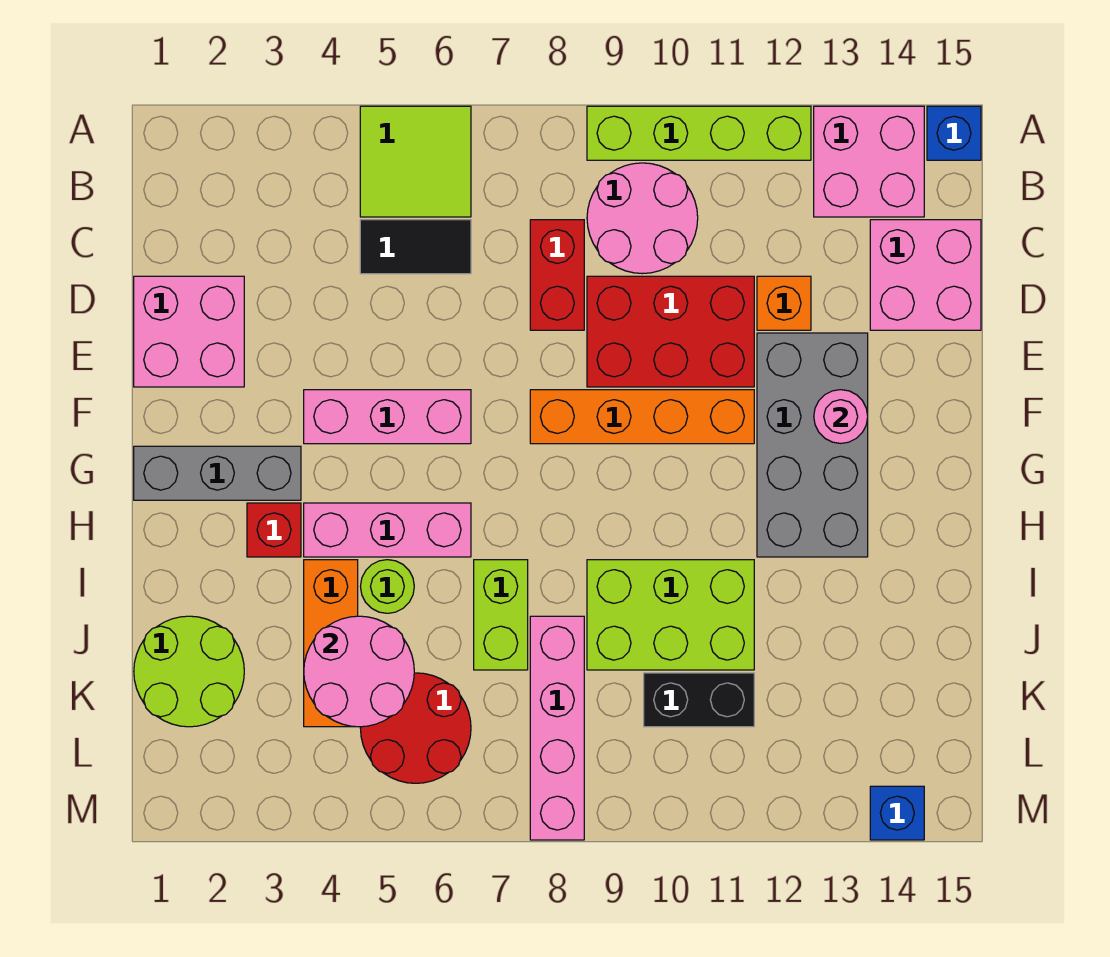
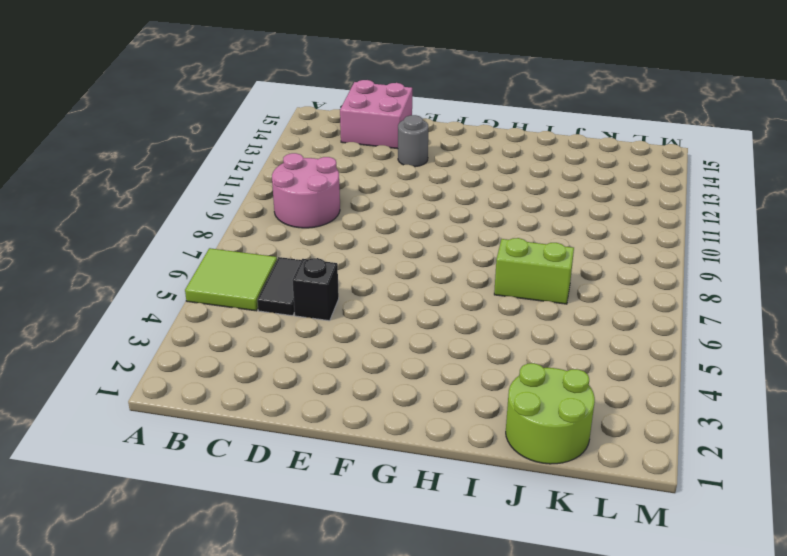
black 1x1 brick [292,258,339,321] -> none
grey 1x1 round brick [398,115,428,167] -> grey 2x4 brick [757,333,868,557]
none -> lime 1x4 brick [587,106,811,160]
none -> pink 2x2 brick [814,106,924,217]
none -> blue 1x1 brick [927,106,981,160]

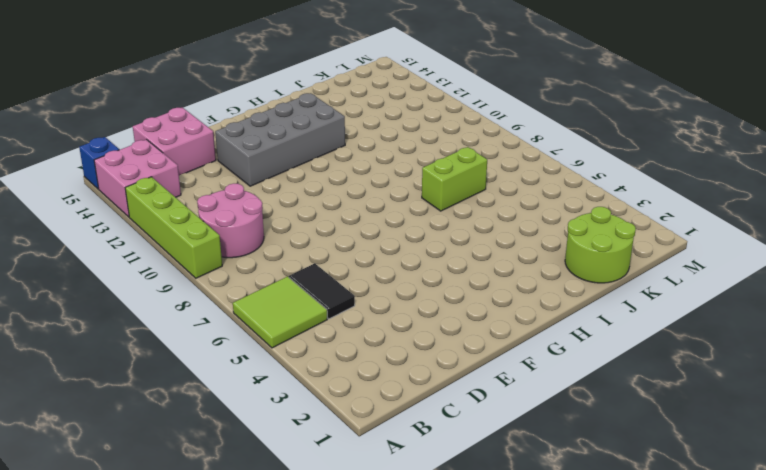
none -> red 1x2 brick [530,220,584,330]
none -> pink 2x2 brick [134,276,244,387]
none -> red 2x3 brick [587,276,754,387]

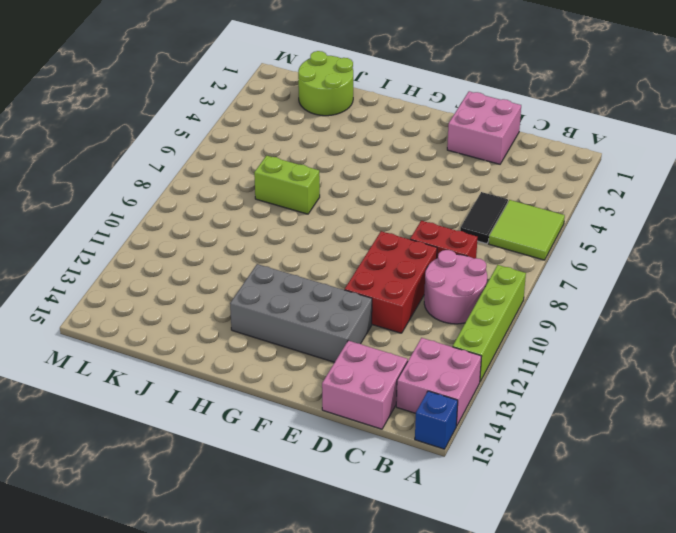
none -> orange 1x1 brick [757,276,811,330]
none -> pink 1x3 brick [304,390,471,444]
none -> orange 1x4 brick [530,390,754,444]

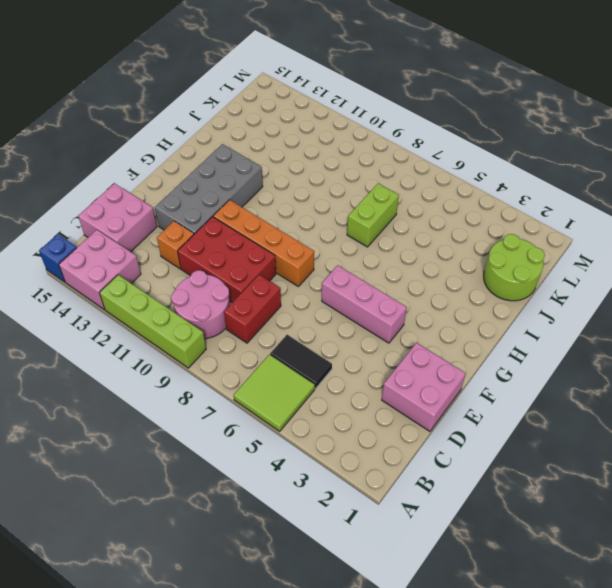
none -> grey 1x3 brick [134,446,301,500]
none -> red 1x1 brick [247,503,301,557]
none -> pink 1x3 brick [304,503,471,557]

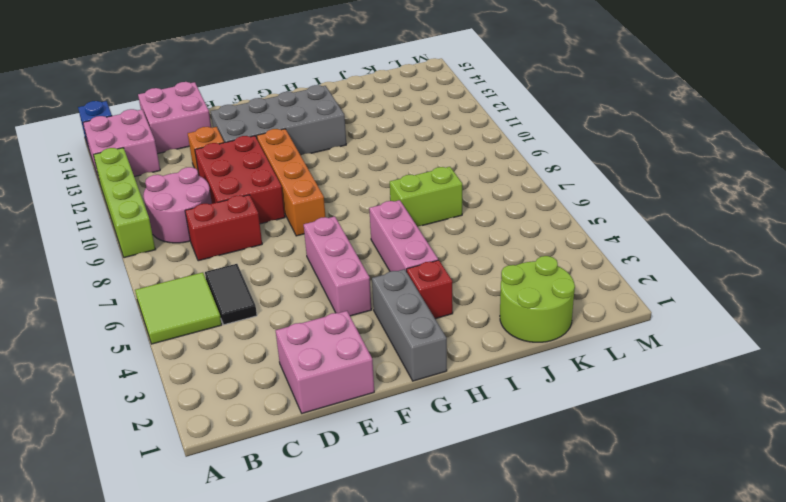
none -> orange 1x3 brick [304,560,358,727]
none -> lime 1x1 round brick [361,560,414,613]
none -> lime 2x3 brick [587,560,754,670]

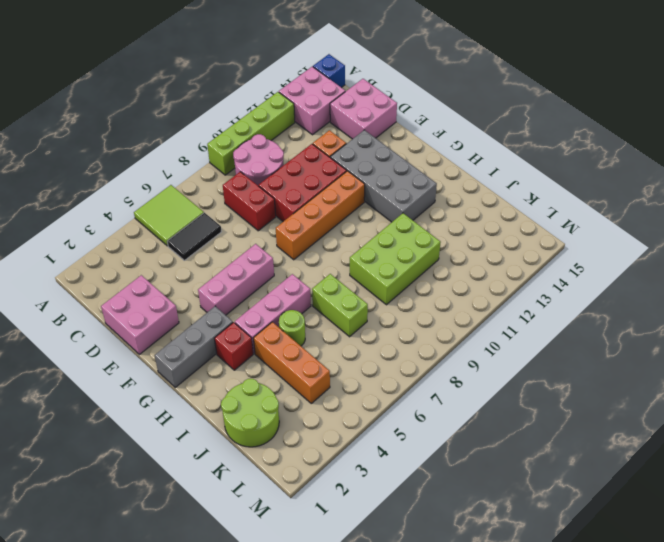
none -> pink 1x4 brick [530,616,584,840]
none -> red 2x2 round brick [360,673,471,783]
none -> black 1x2 brick [644,673,754,727]

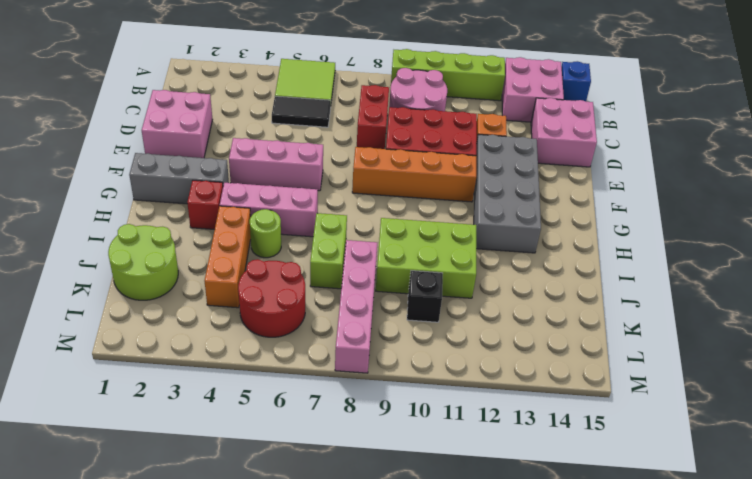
black 1x1 brick [407,271,443,322] -> black 1x2 brick [644,673,754,727]
none -> blue 1x1 brick [870,786,924,840]
none -> pink 1x1 round brick [814,390,868,443]
none -> pink 2x2 round brick [304,616,414,727]

